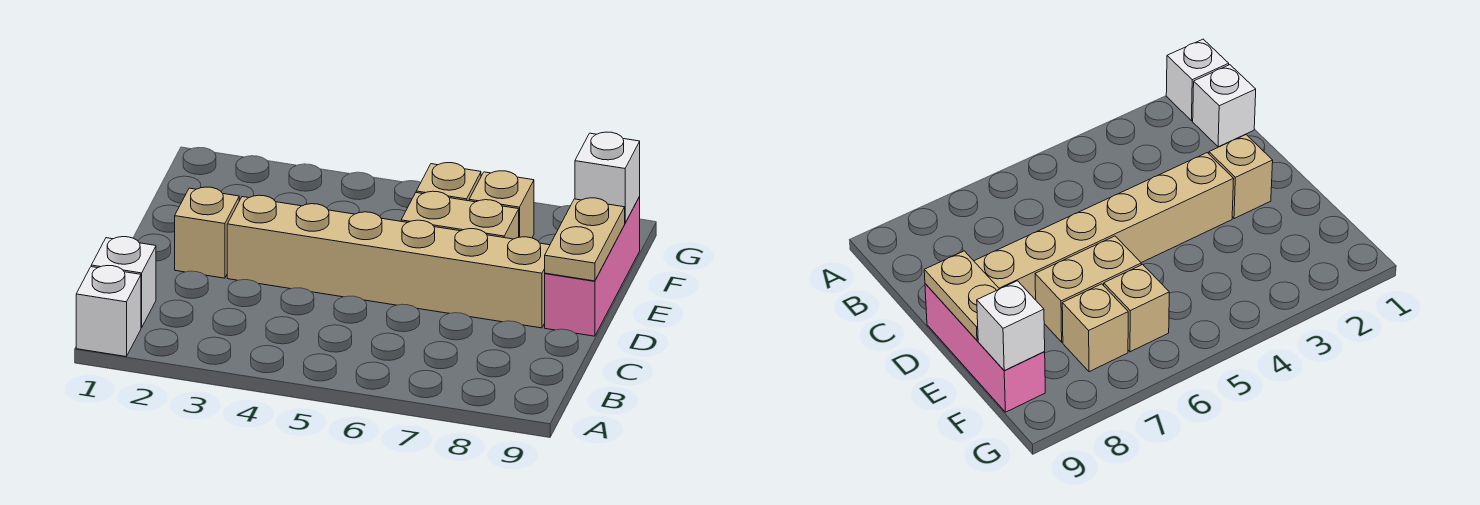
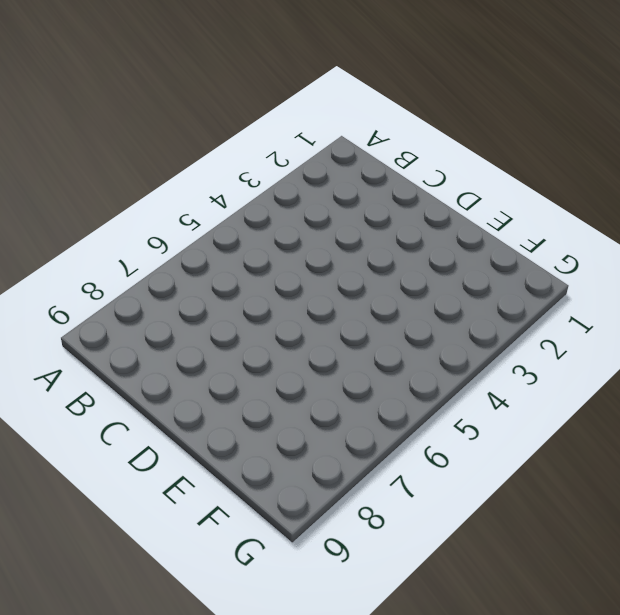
none -> white 1x1 brick [76,266,141,356]
none -> white 1x1 brick [91,237,156,328]

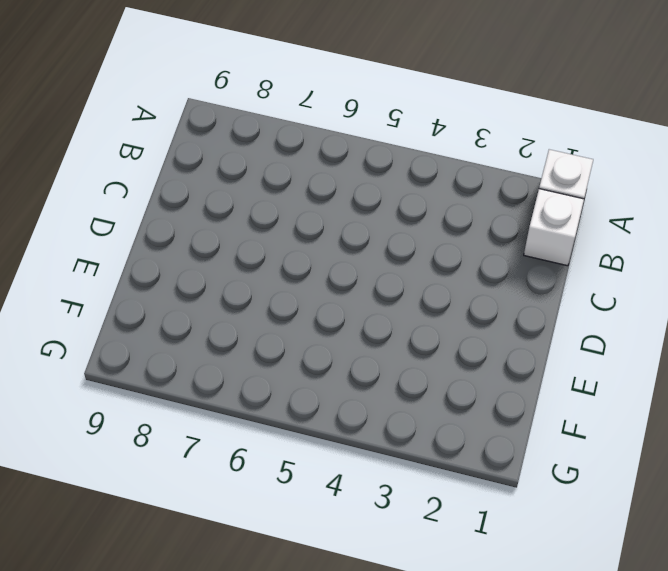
none -> tan 1x1 brick [175,187,239,278]
none -> tan 1x6 brick [227,195,550,328]

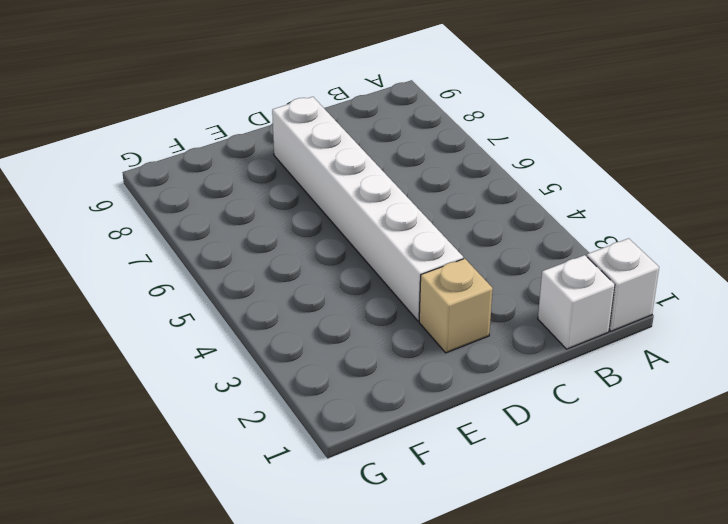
white 1x6 brick [272,97,464,321] -> tan 1x6 brick [227,195,550,328]
none -> pink 1x3 brick [545,197,640,336]
none -> tan 1x2 brick [401,191,519,239]

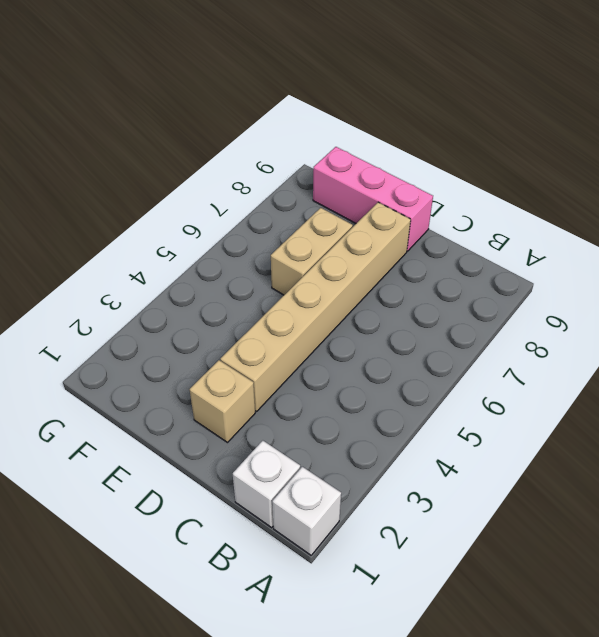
none -> tan 1x1 brick [416,163,481,201]
none -> tan 1x1 brick [469,171,534,238]

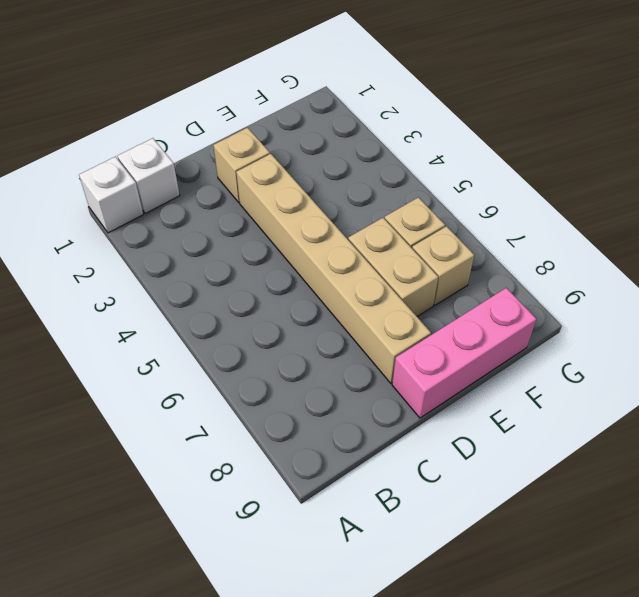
none -> tan 1x2 plate [545,198,625,281]
none -> white 1x1 brick [575,132,640,223]

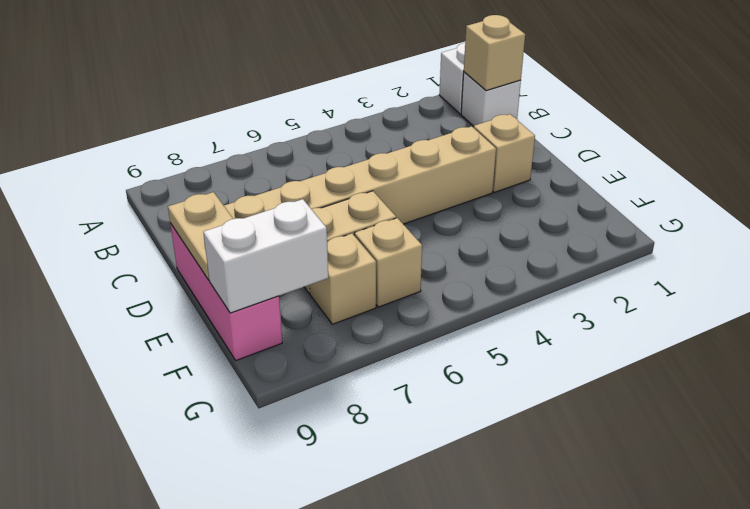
tan 1x1 brick [464,15,525,91] -> none
white 1x2 brick [203,199,328,313] -> white 1x1 brick [575,132,640,223]

